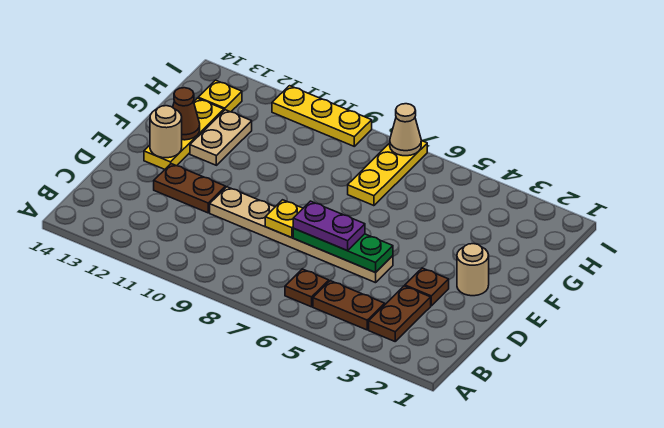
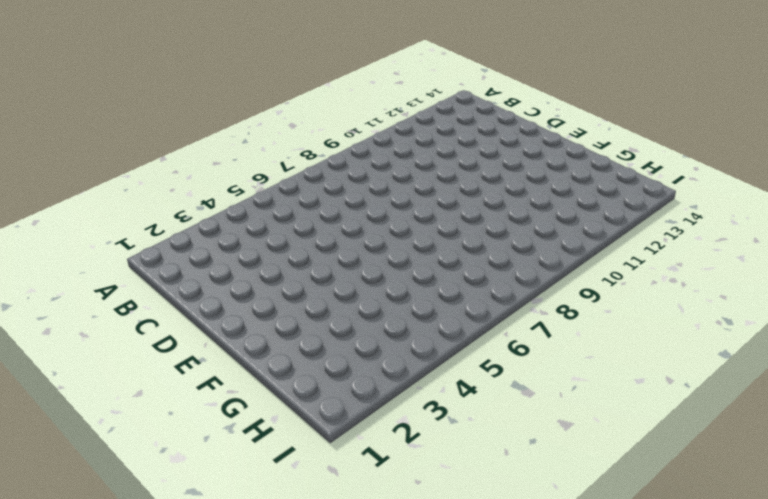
none -> brown 1x2 plate [369,286,431,341]
none -> brown 1x2 plate [313,281,385,330]
none -> brown 1x1 plate [285,269,329,307]

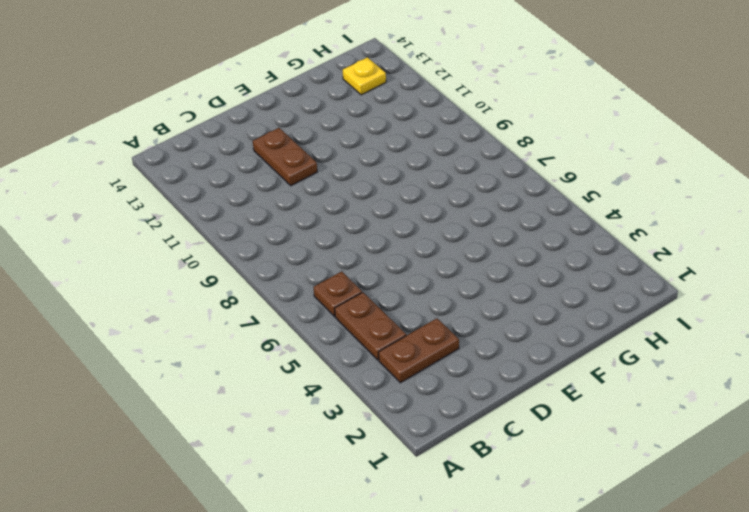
none -> brown 1x1 plate [405,268,449,306]
none -> tan 1x6 plate [210,187,393,283]
none -> tan 1x1 round brick [457,244,489,296]

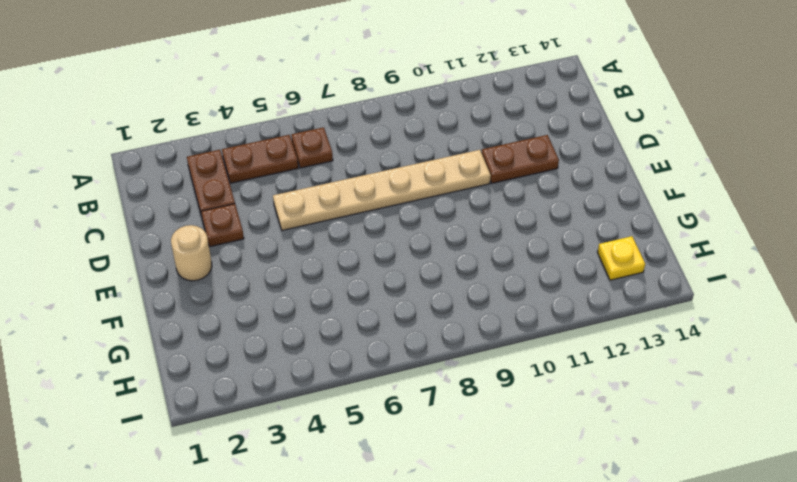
none -> yellow 1x3 plate [144,98,224,169]
none -> tan 1x2 plate [190,110,252,165]
none -> yellow 1x3 plate [348,140,427,206]

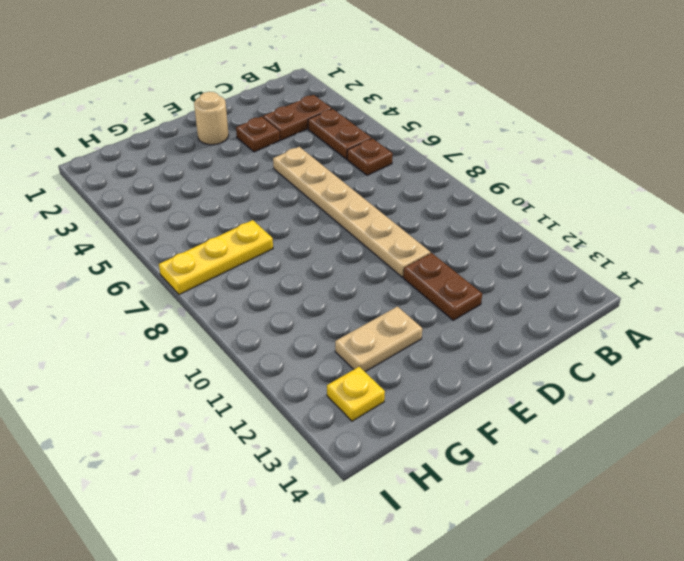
none -> yellow 1x3 plate [144,98,224,169]
none -> yellow 1x3 plate [272,86,372,146]
none -> green 1x3 plate [293,228,393,272]

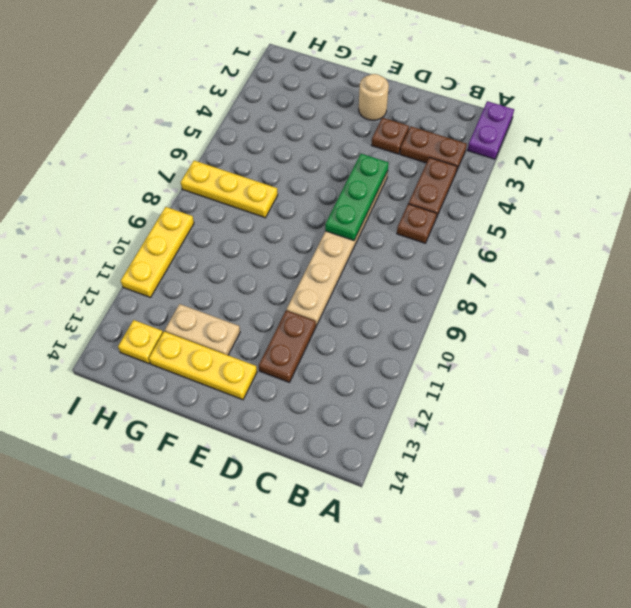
purple 1x2 plate [467,101,514,159] -> purple 1x2 plate moved to [293,201,365,251]
none -> yellow 1x1 plate [265,200,303,238]
none -> tan 1x1 round brick [150,106,182,158]
none -> brown 1x1 cone [173,88,200,140]

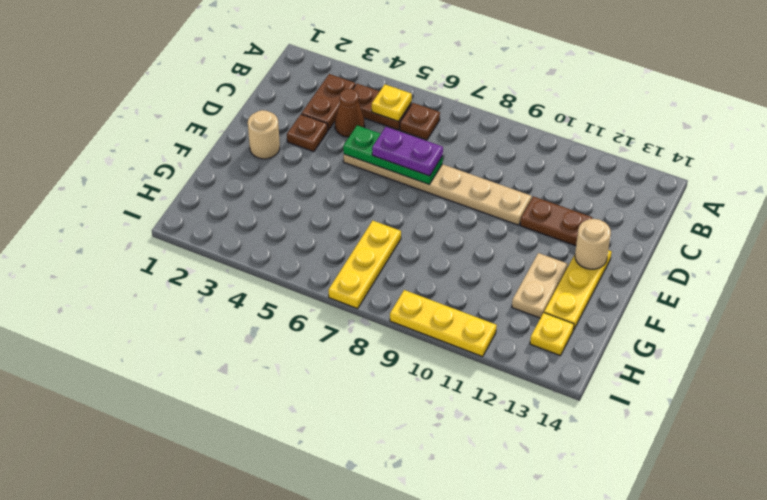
yellow 1x1 plate [372,84,412,121] -> yellow 1x1 plate moved to [265,200,303,238]
brown 1x1 cone [335,89,365,137] -> brown 1x1 cone moved to [173,88,200,140]
none -> tan 1x1 cone [390,104,421,156]

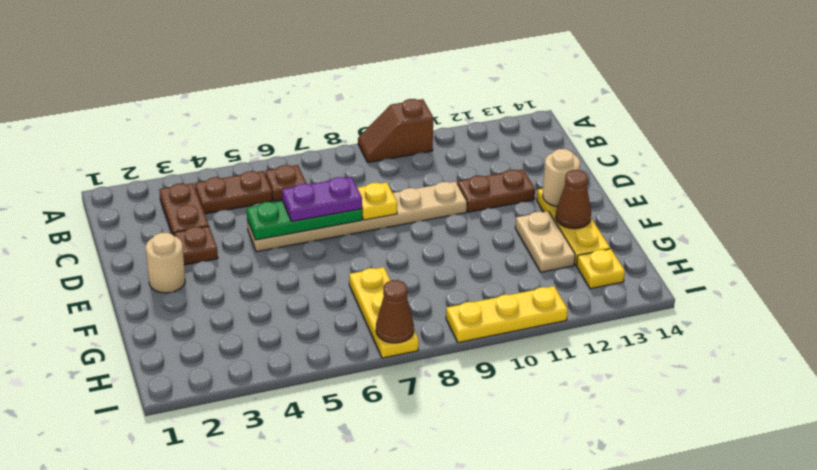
brown 1x2 slope [358,99,433,163] -> none
brown 1x1 cone [376,280,414,343] -> tan 1x1 cone [390,104,421,156]

